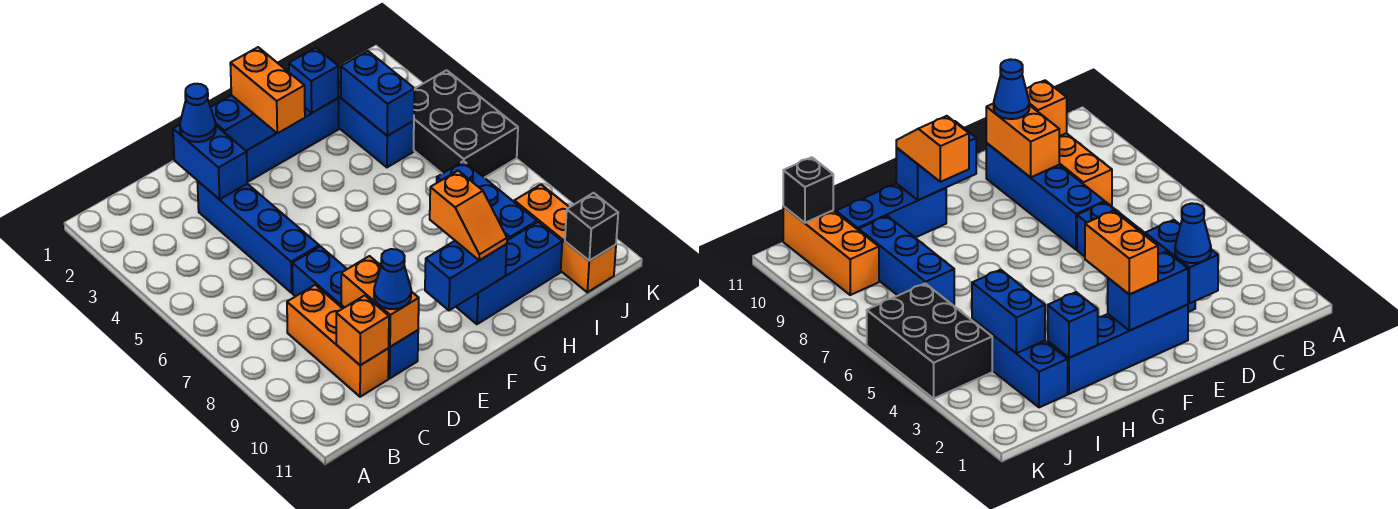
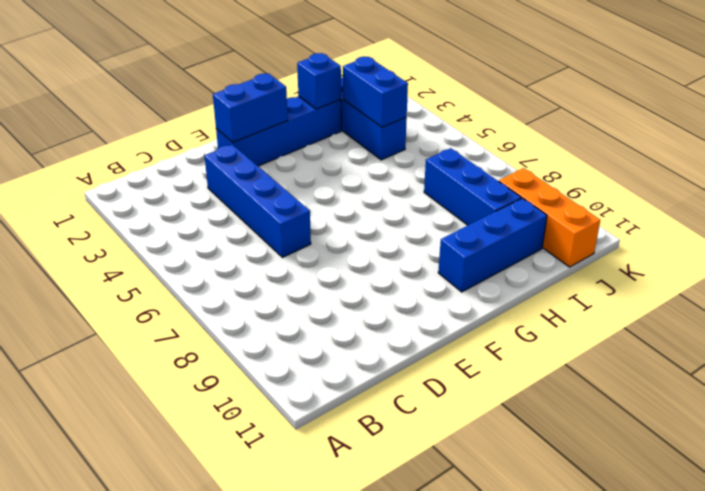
none -> orange 1x3 brick [287,285,389,397]
none -> blue 1x4 brick [292,246,418,378]
none -> black 2x3 brick [414,70,518,178]

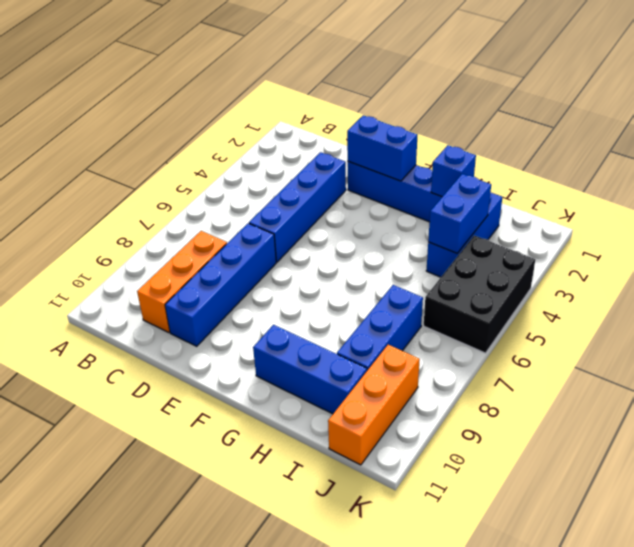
none -> orange 1x1 brick [336,295,389,365]
none -> blue 1x2 brick [173,125,247,199]
none -> orange 1x2 brick [341,256,419,347]

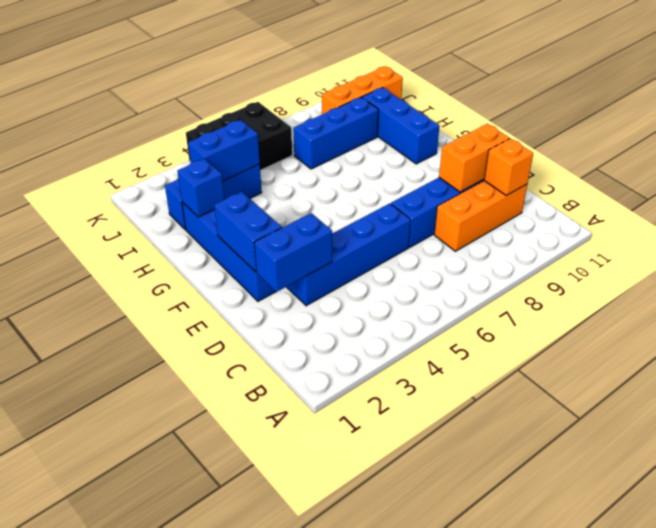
none -> blue 1x2 brick [425,241,507,310]
none -> black 1x1 brick [565,193,618,261]
none -> blue 1x1 cone [180,84,216,142]

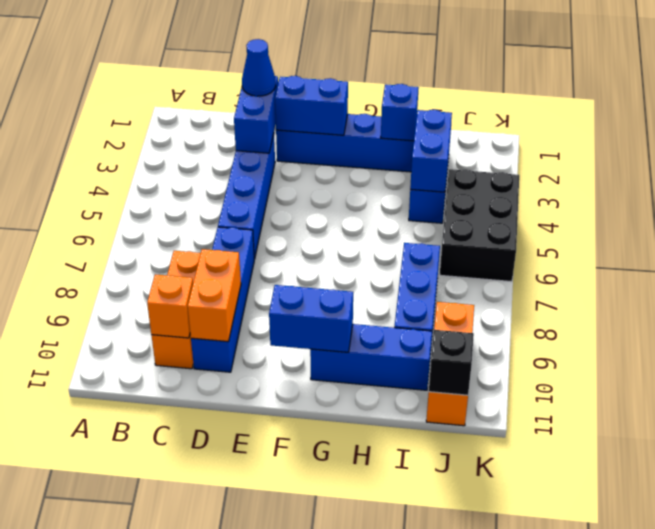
none -> blue 1x1 cone [374,249,411,309]
none -> orange 1x2 brick [230,47,305,133]
none -> orange 1x2 slope [430,171,507,260]

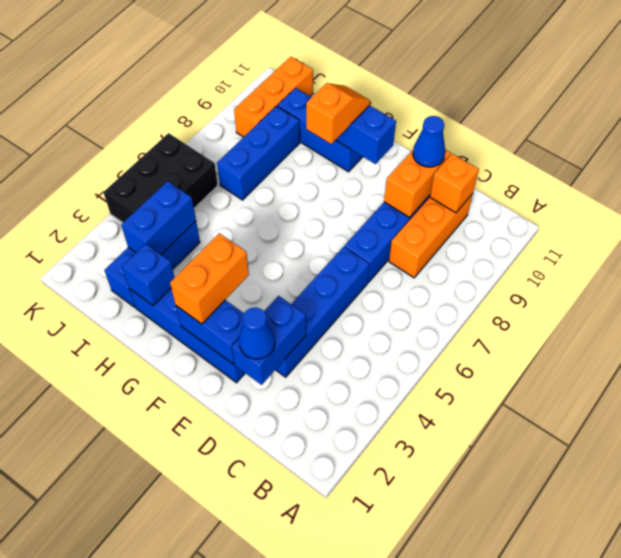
none -> black 1x1 brick [565,193,618,261]

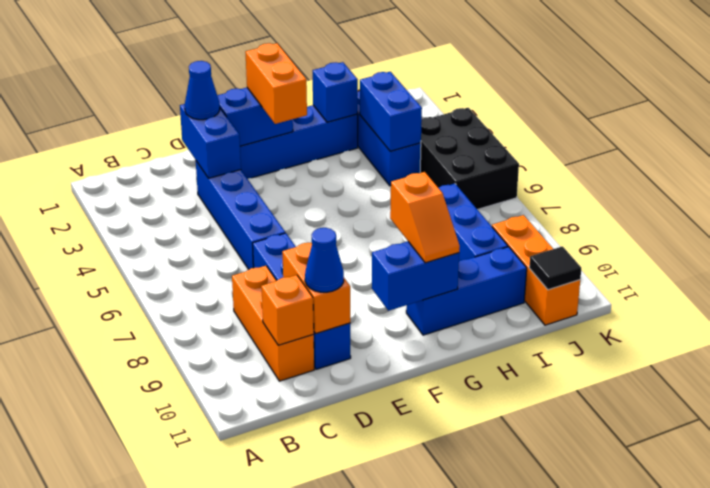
black 1x1 tile [529,246,581,290] -> black 1x1 brick [565,193,618,261]

